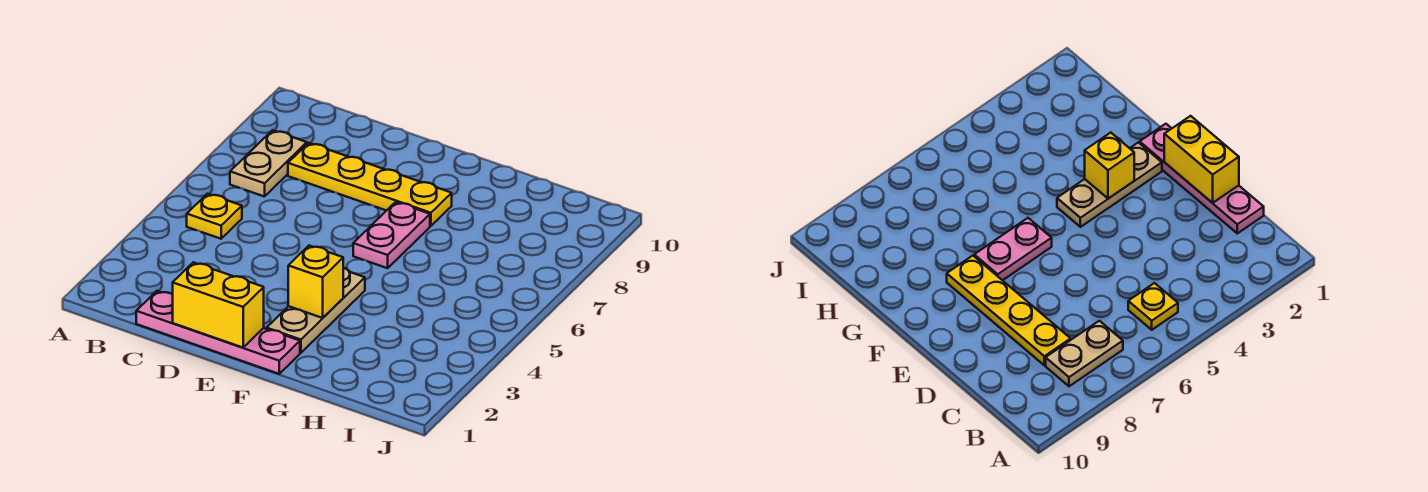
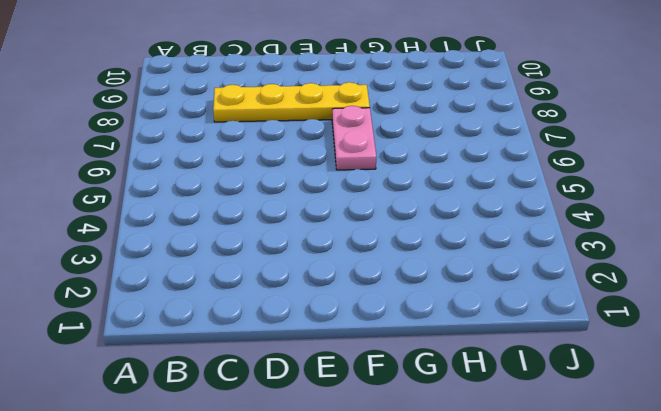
none -> yellow 1x1 plate [187,194,242,239]
none -> tan 1x2 plate [230,130,307,197]

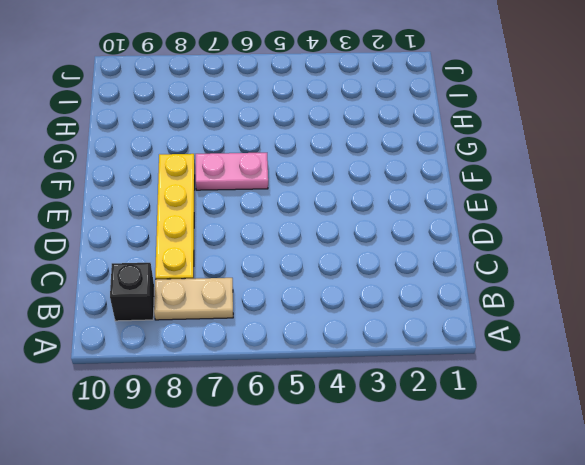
black 1x1 brick [110,263,154,321] -> none
none -> yellow 1x1 plate [187,194,242,239]
none -> pink 1x4 plate [136,291,300,374]

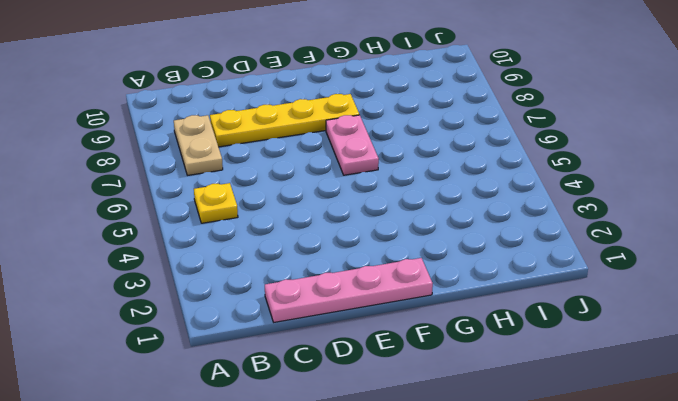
none -> tan 1x3 plate [267,268,365,353]
none -> yellow 1x2 brick [173,262,264,348]

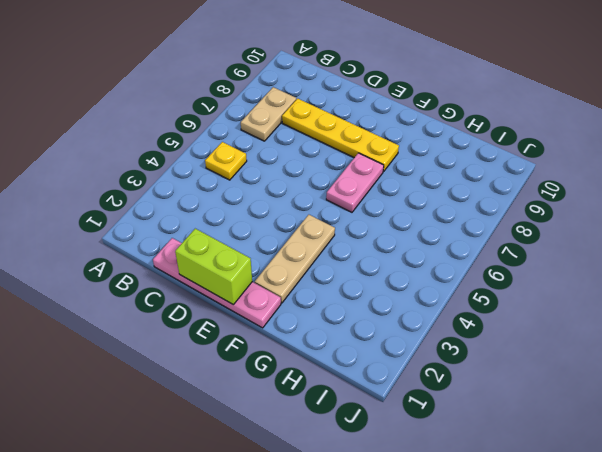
lime 1x2 brick [175,229,252,305] -> yellow 1x2 brick [173,262,264,348]
none -> yellow 1x1 brick [288,246,343,318]

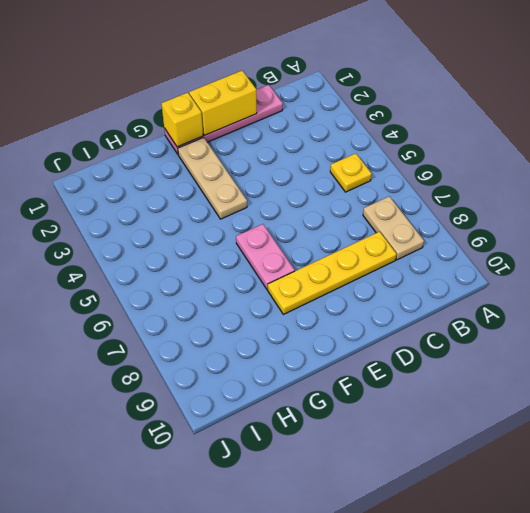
yellow 1x1 brick [161,93,203,147] -> yellow 1x1 brick moved to [288,246,343,318]

